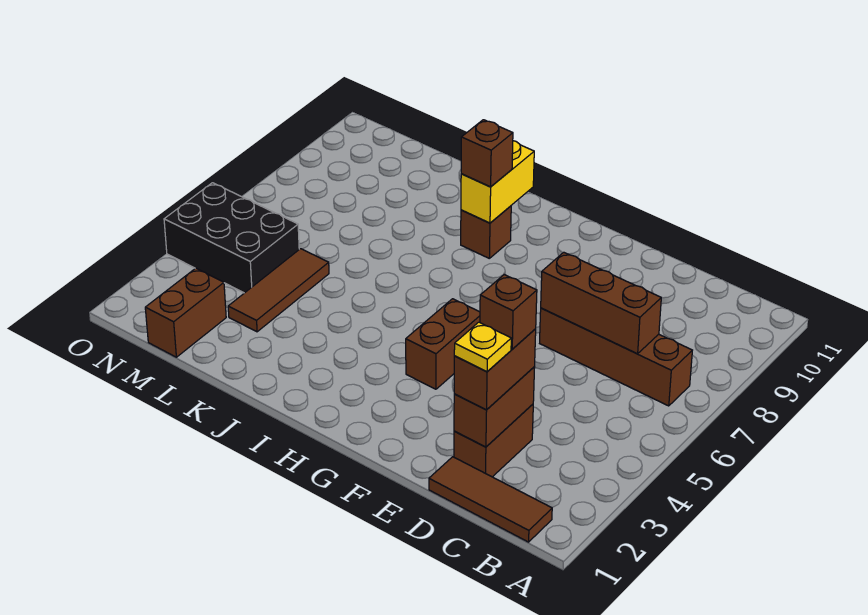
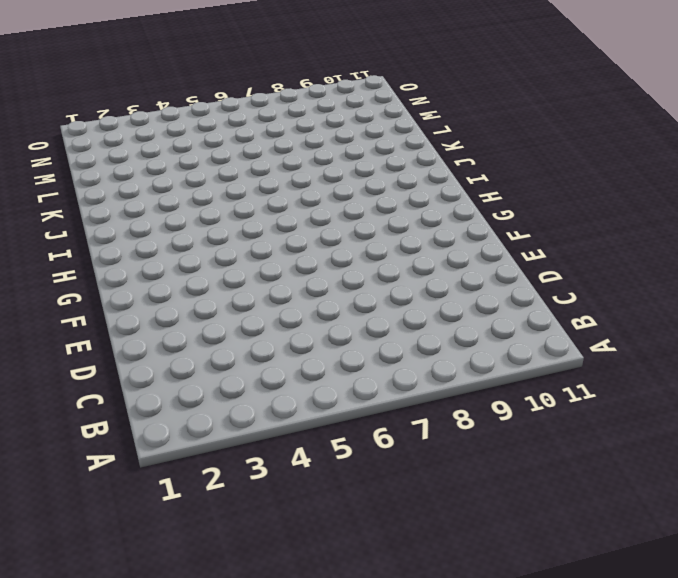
none -> brown 1x3 tile [429,457,552,542]
none -> brown 1x4 brick [540,308,692,406]
none -> brown 1x2 brick [454,404,533,477]

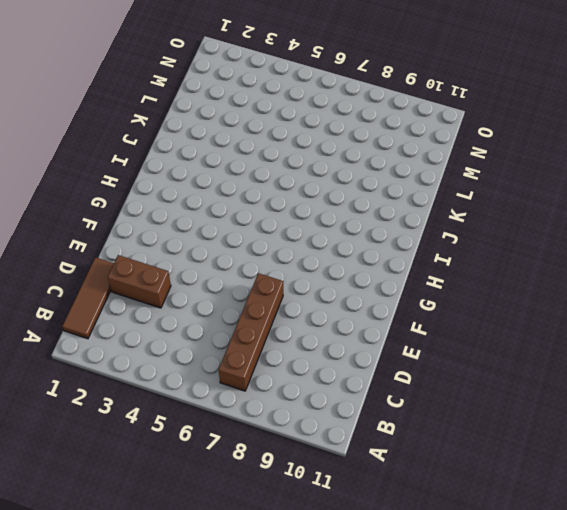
none -> brown 1x2 brick [406,299,480,389]
none -> brown 1x1 brick [461,206,511,258]
none -> brown 1x3 tile [228,249,329,332]

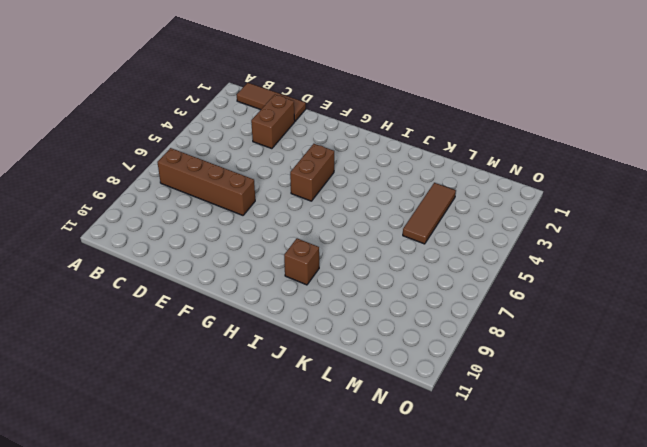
none -> brown 1x2 brick [145,268,226,357]
none -> black 2x3 brick [164,183,299,293]
none -> brown 1x3 brick [541,252,661,354]

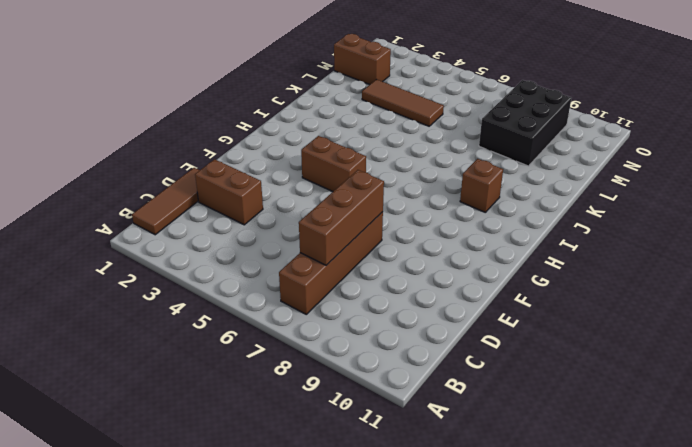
black 2x3 brick [479,80,571,166] -> black 2x3 brick moved to [164,183,299,293]
none -> brown 1x2 brick [454,367,535,447]
none -> yellow 1x2 brick [461,141,534,223]
none -> brown 1x2 brick [454,329,536,410]

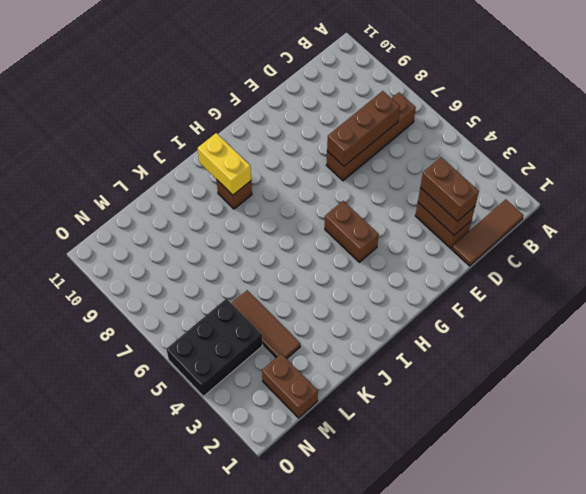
none -> brown 1x1 brick [461,120,513,187]
none -> yellow 1x1 plate [454,322,511,372]
none -> brown 1x1 brick [480,275,537,349]

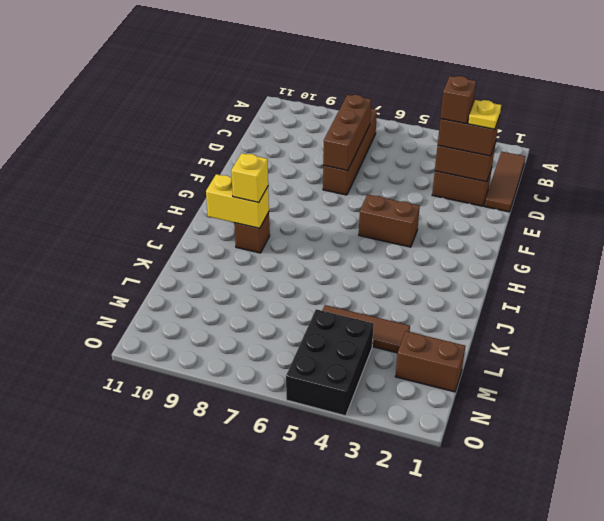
yellow 1x1 brick [231,153,268,203] -> brown 1x1 brick [461,120,513,187]

